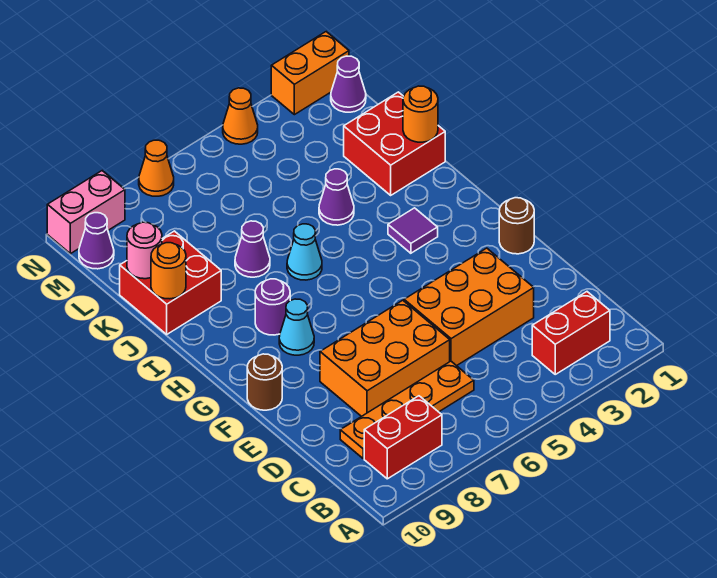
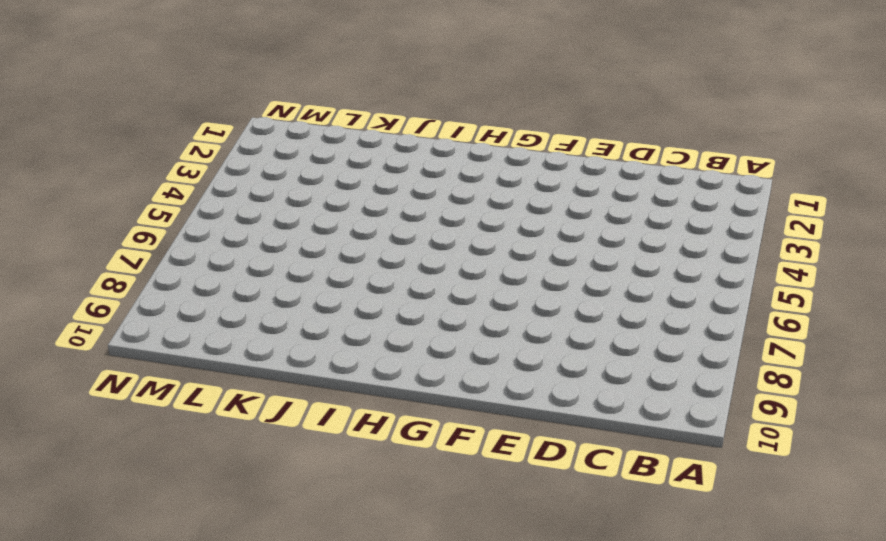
none -> red 1x2 brick [532,292,610,374]
none -> red 1x2 brick [364,396,442,479]
none -> orange 1x4 plate [340,361,474,459]

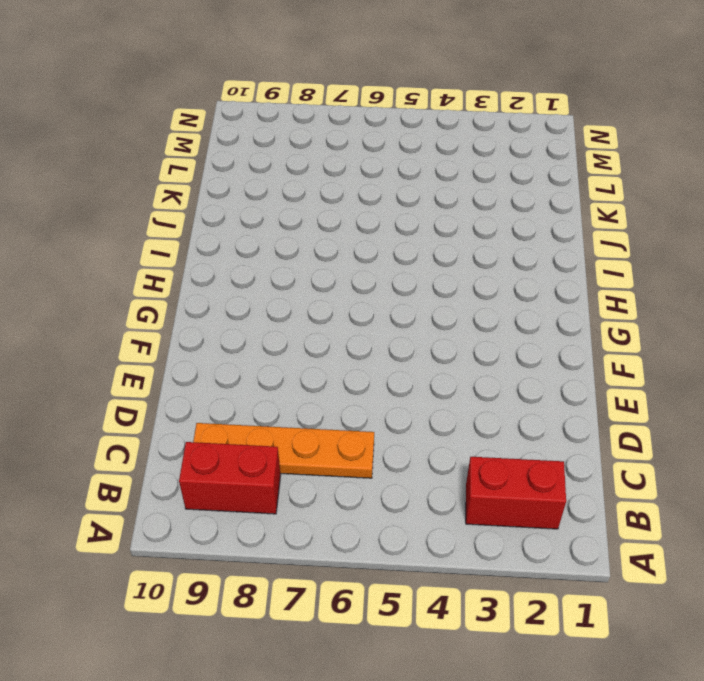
none -> orange 2x3 brick [404,248,534,366]
none -> orange 2x3 brick [320,300,450,417]
none -> brown 1x1 round brick [499,198,534,254]

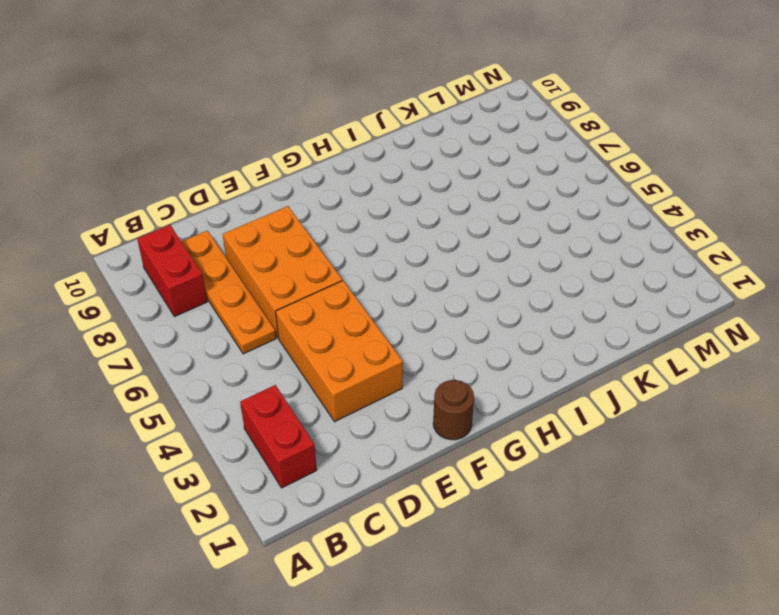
none -> brown 1x1 round brick [247,354,282,410]
none -> cyan 1x1 cone [279,299,314,355]
none -> purple 1x1 tile [388,208,438,253]

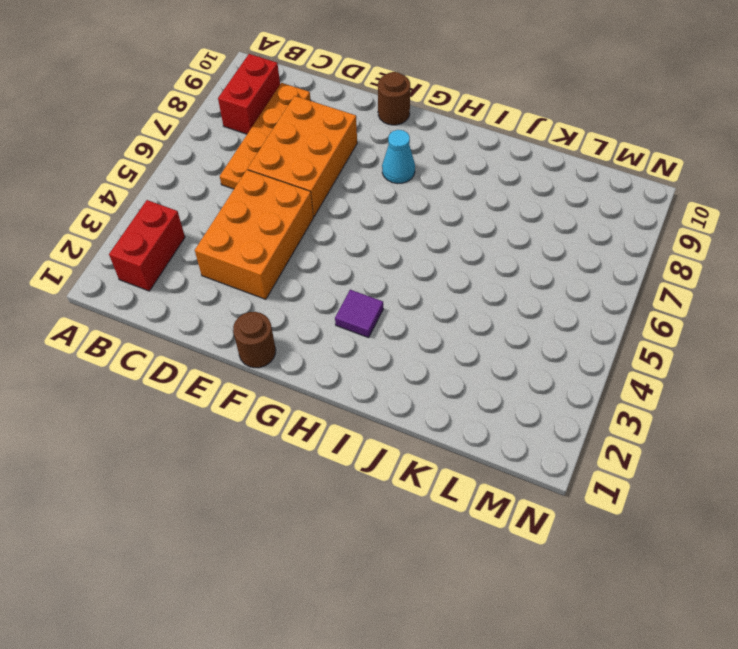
none -> purple 1x1 round brick [255,279,290,335]
none -> cyan 1x1 cone [287,224,322,280]
none -> red 2x2 brick [344,92,445,195]

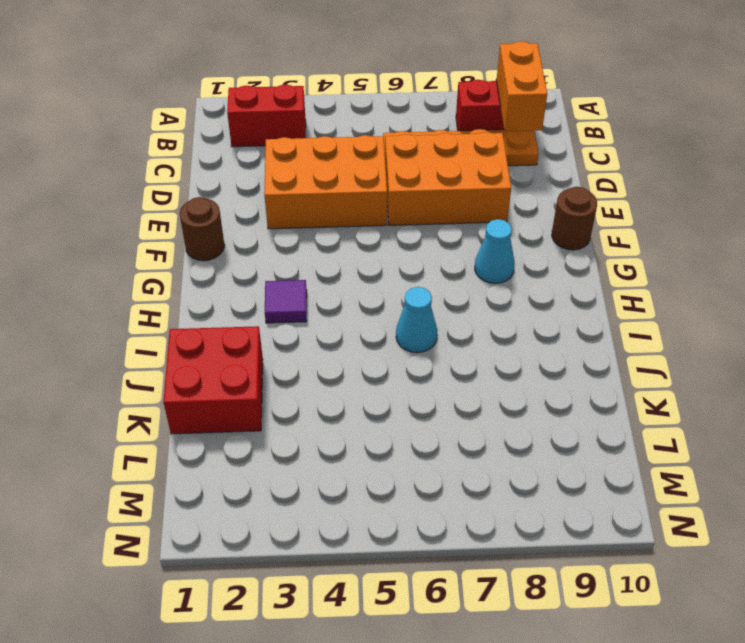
orange 1x2 brick [497,41,547,131] -> orange 1x2 brick turned to [271,32,349,115]
none -> purple 1x1 round brick [255,279,290,335]
none -> purple 1x1 cone [319,169,354,225]
none -> purple 1x1 cone [235,221,270,277]

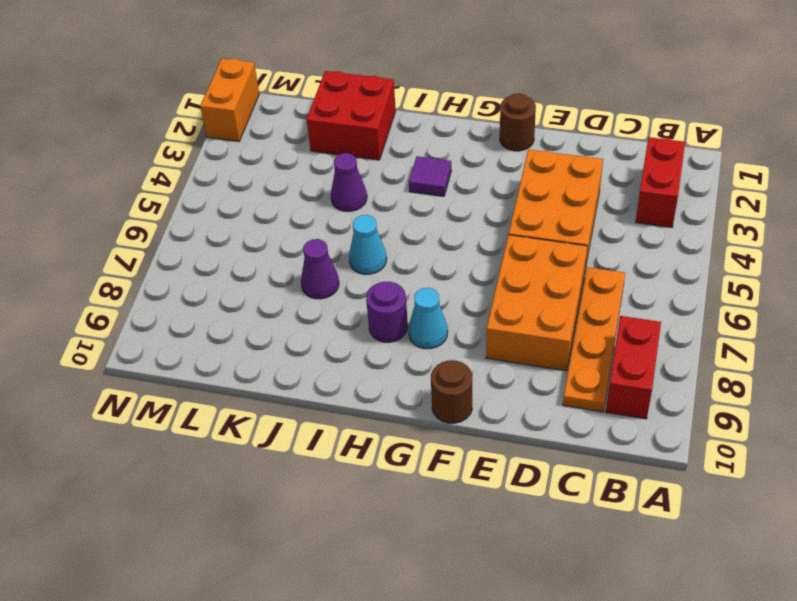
none -> red 2x2 brick [120,231,221,334]
none -> purple 1x1 cone [331,56,366,112]
none -> purple 1x1 cone [79,213,114,269]

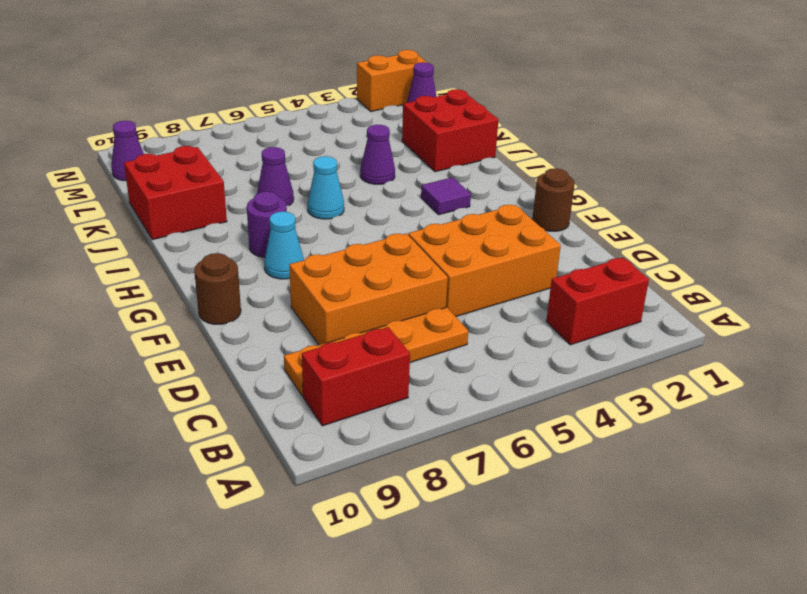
none -> orange 1x1 cone [223,88,258,144]
none -> orange 1x1 cone [139,140,174,196]
none -> pink 1x2 brick [47,171,125,254]

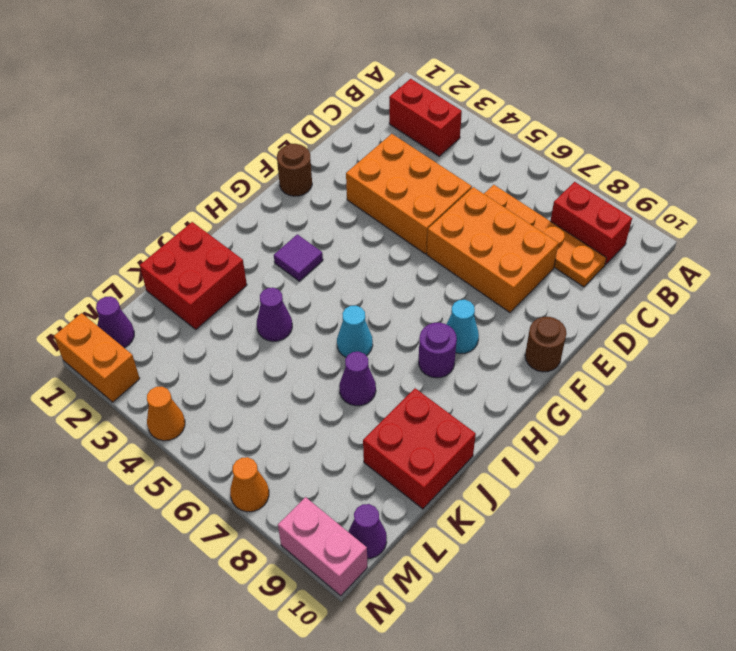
none -> orange 1x1 round brick [403,86,438,142]
none -> orange 1x1 round brick [151,243,186,299]
none -> pink 1x1 round brick [127,222,162,279]

